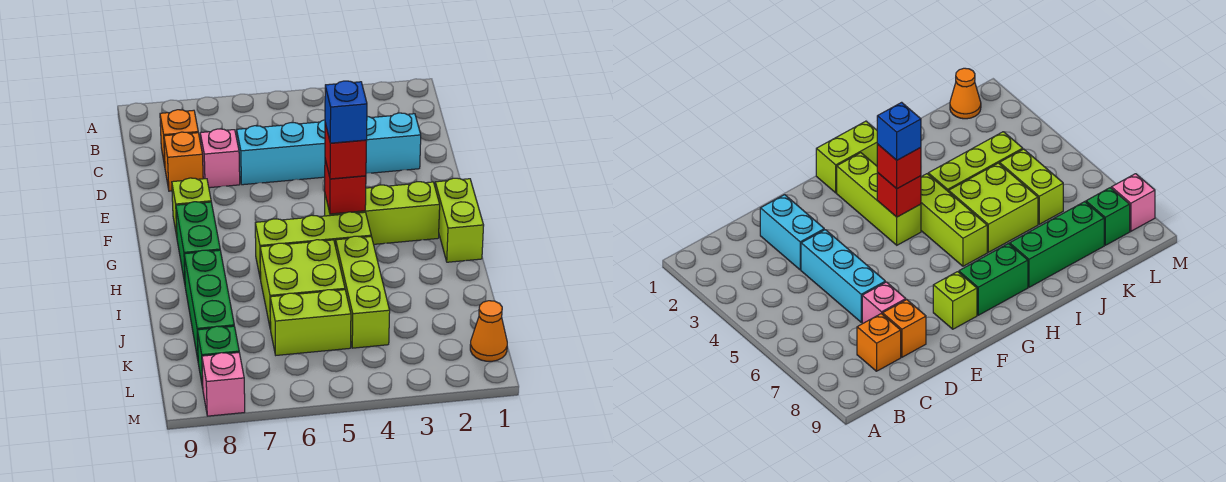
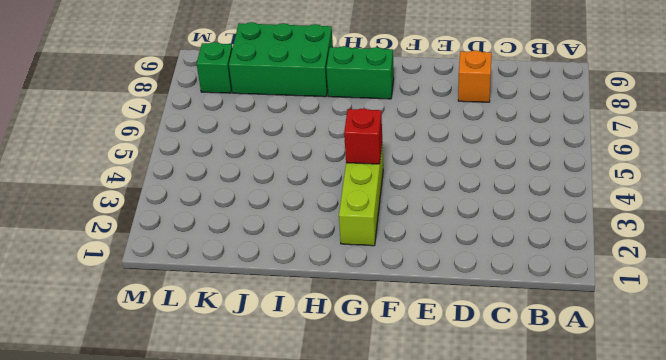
green 2x3 brick [229,22,333,97] -> green 1x3 brick [184,250,234,359]
none -> orange 1x1 brick [160,110,198,166]
none -> cyan 1x2 brick [366,113,421,173]
none -> cyan 1x3 brick [237,120,325,185]

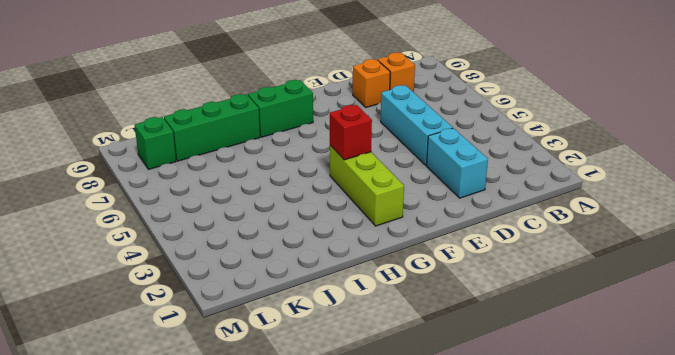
none -> pink 1x1 brick [200,129,240,188]
none -> lime 1x1 brick [172,178,211,236]
none -> lime 1x2 brick [435,178,484,262]

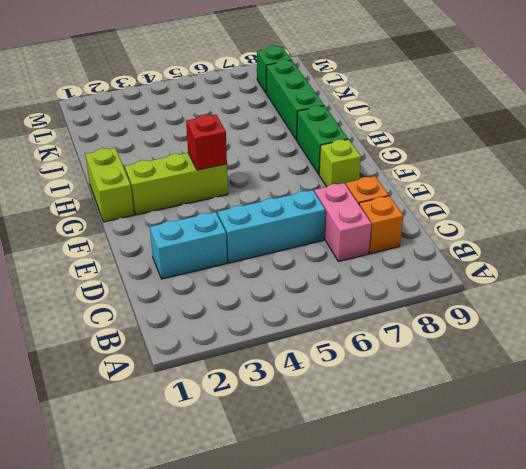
pink 1x2 brick [314,183,371,262] -> pink 1x1 brick [200,129,240,188]
none -> lime 1x3 brick [255,212,371,279]
none -> lime 1x3 brick [336,236,390,348]
none -> lime 2x2 brick [260,240,345,329]

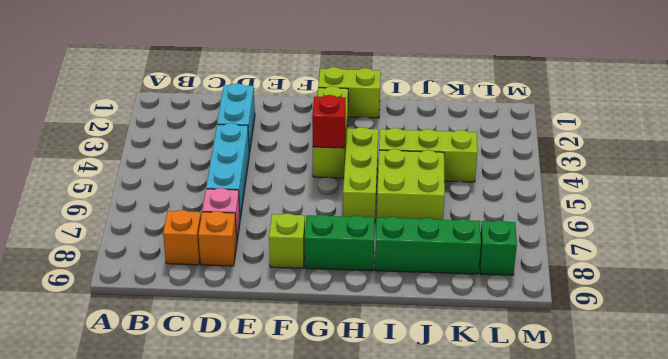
none -> lime 1x2 brick [270,290,351,355]
none -> orange 1x1 cone [470,301,507,361]
none -> pink 1x1 brick [202,353,245,416]

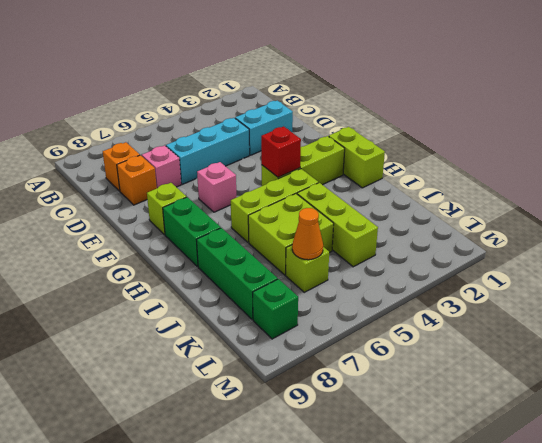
pink 1x1 brick [197,162,237,212] -> pink 1x1 brick moved to [202,353,245,416]
lime 1x1 brick [286,245,329,292] -> lime 1x2 brick [270,290,351,355]
orange 1x1 cone [292,208,323,260] -> orange 1x1 cone moved to [470,301,507,361]
none -> red 1x1 brick [325,123,367,179]
none -> blue 1x1 brick [325,81,367,143]

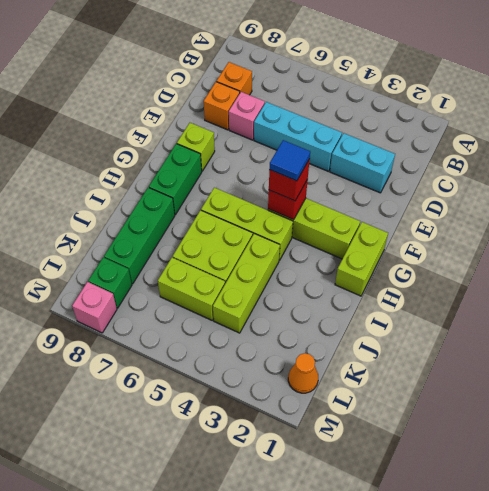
blue 1x1 tile [269,140,310,181] -> blue 1x1 brick [325,81,367,143]

